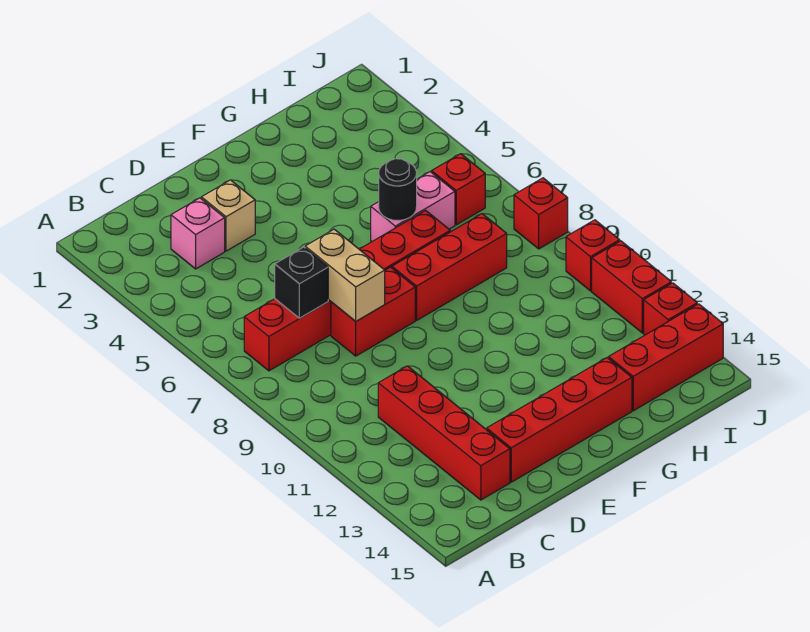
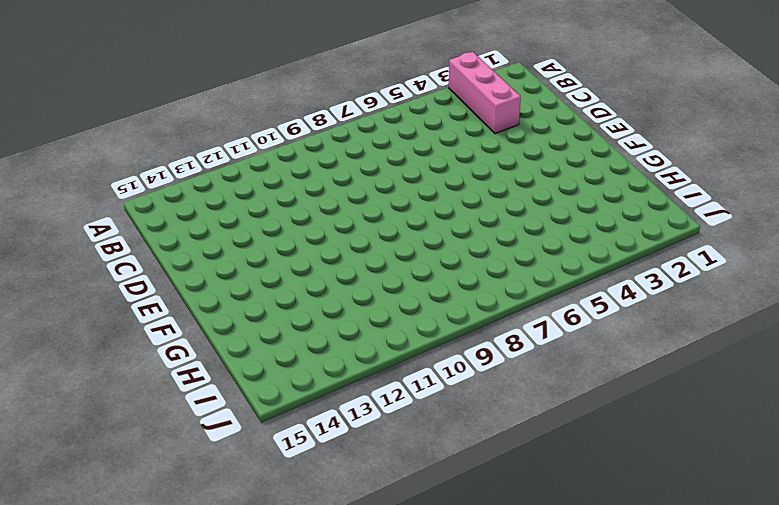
pink 1x3 brick [449,52,521,134] -> pink 1x1 brick [171,198,225,269]
none -> red 1x6 brick [244,210,450,371]
none -> red 1x4 brick [378,366,510,500]
none -> tan 1x1 brick [201,180,255,251]

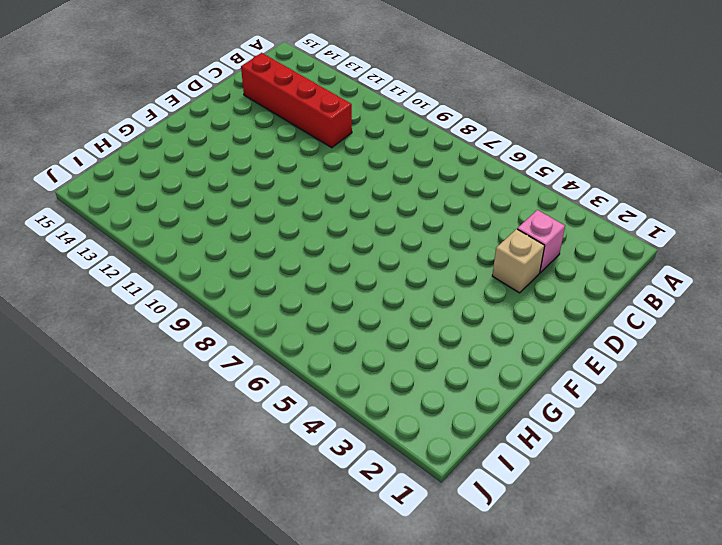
none -> red 1x6 brick [244,210,450,371]
none -> red 1x2 brick [331,267,415,356]
none -> red 1x4 brick [487,358,632,482]

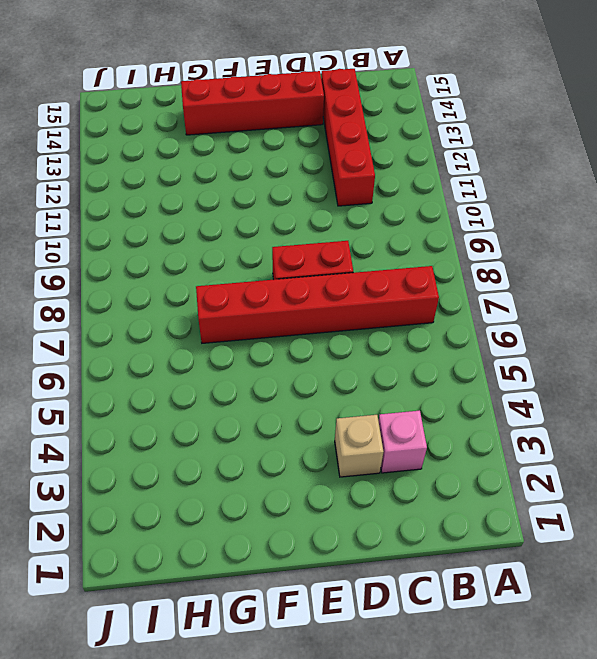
none -> red 1x3 brick [392,214,507,320]
none -> pink 1x2 brick [371,172,455,241]
none -> red 1x3 brick [609,304,723,411]

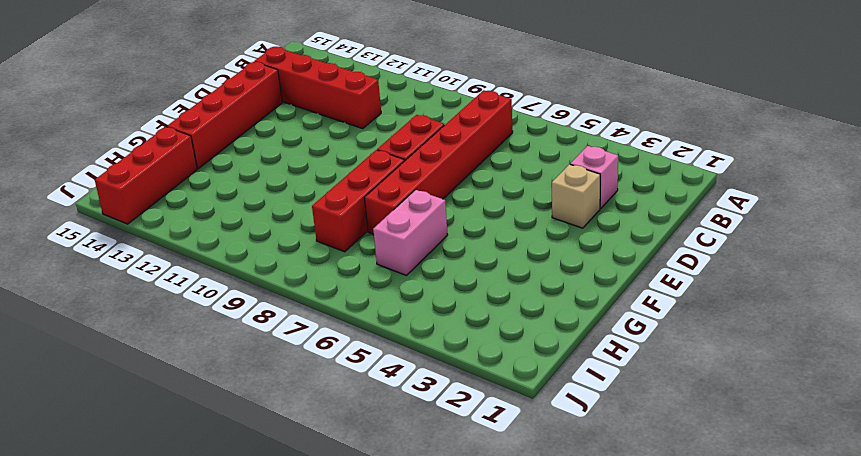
none -> red 1x1 brick [432,154,485,225]
none -> red 1x1 brick [514,178,568,249]
none -> red 1x1 brick [566,220,620,291]

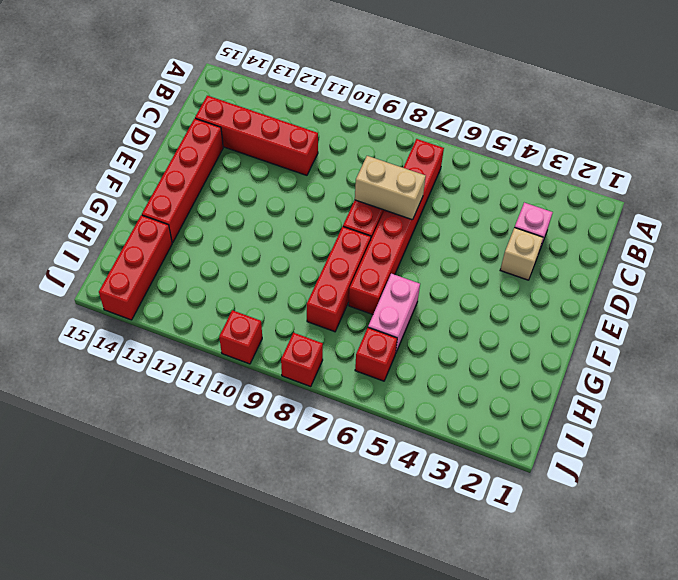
none -> red 1x2 brick [592,241,671,333]
none -> red 1x1 brick [644,283,697,335]
none -> black 1x1 brick [275,247,328,318]

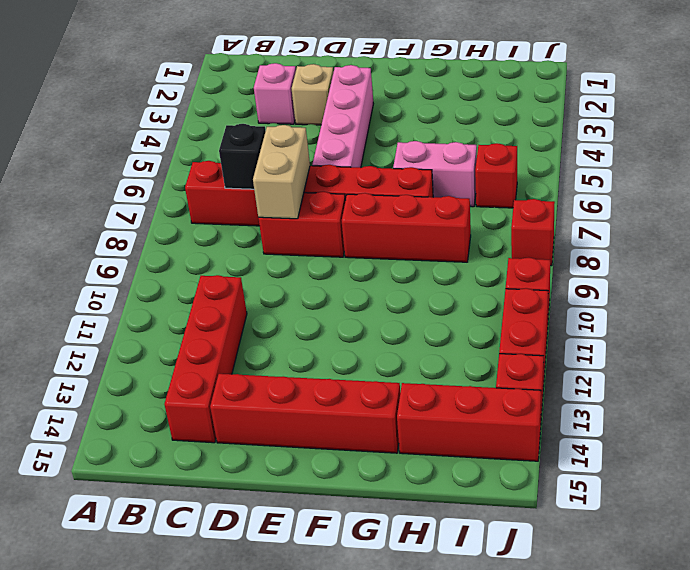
pink 1x4 brick [312,65,373,168] -> none
none -> black 1x1 round brick [379,159,417,221]

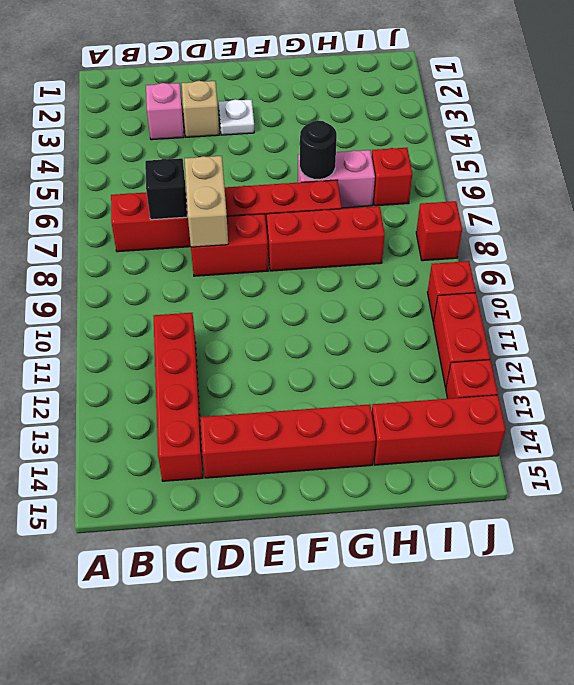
white 1x1 plate [219,99,254,135] -> none

